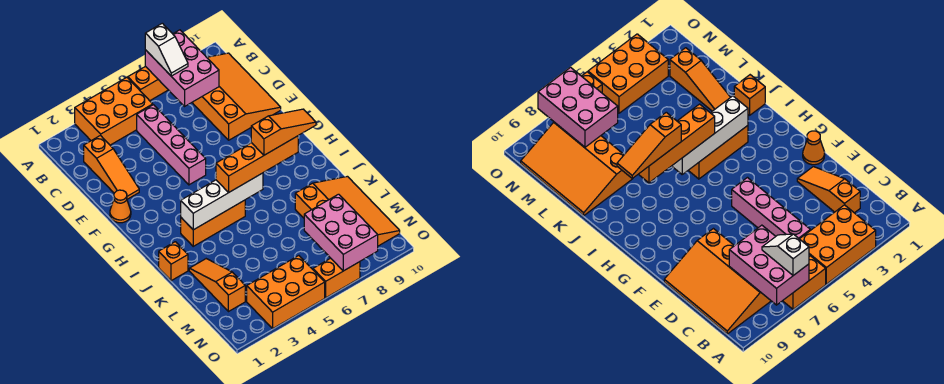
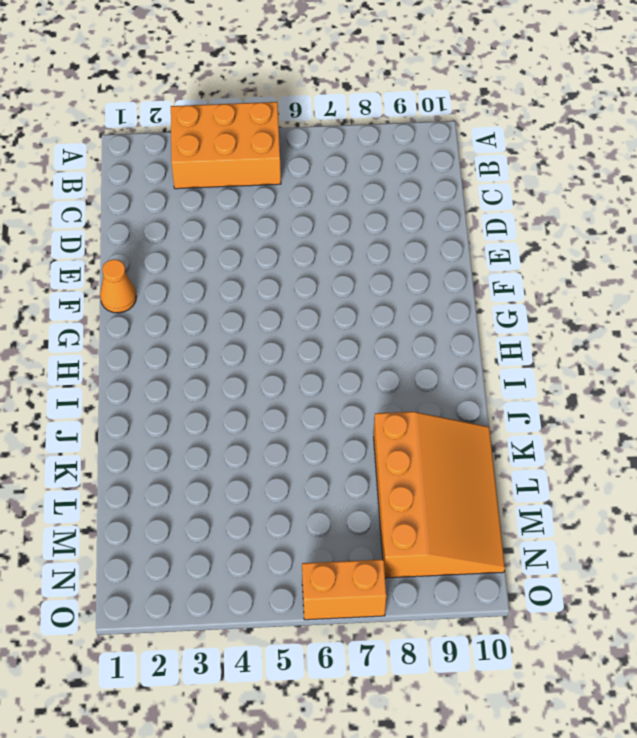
none -> orange 1x2 brick [128,66,168,101]
none -> orange 3x4 slope [192,53,281,140]
none -> orange 1x3 slope [84,135,139,199]

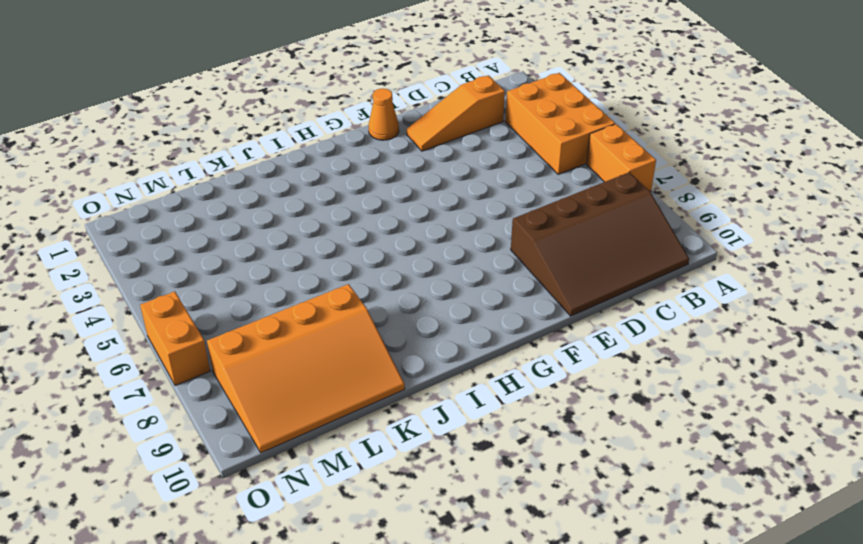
brown 3x4 slope [511,172,689,316] -> orange 3x4 slope [192,53,281,140]
none -> pink 1x4 brick [137,105,206,185]
none -> orange 1x3 brick [181,200,245,246]
none -> orange 1x1 brick [159,242,188,281]

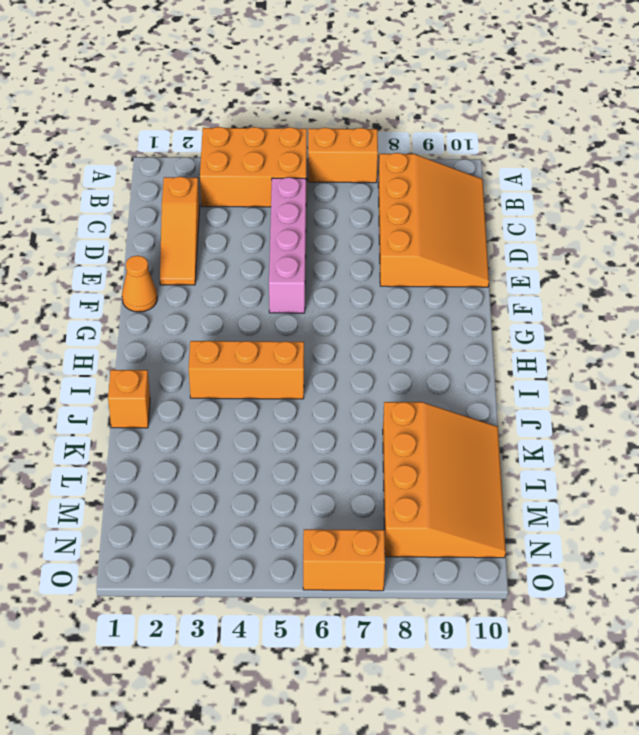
none -> orange 1x3 slope [189,259,245,312]
none -> orange 2x3 brick [247,256,325,328]
none -> pink 2x3 brick [145,30,219,106]

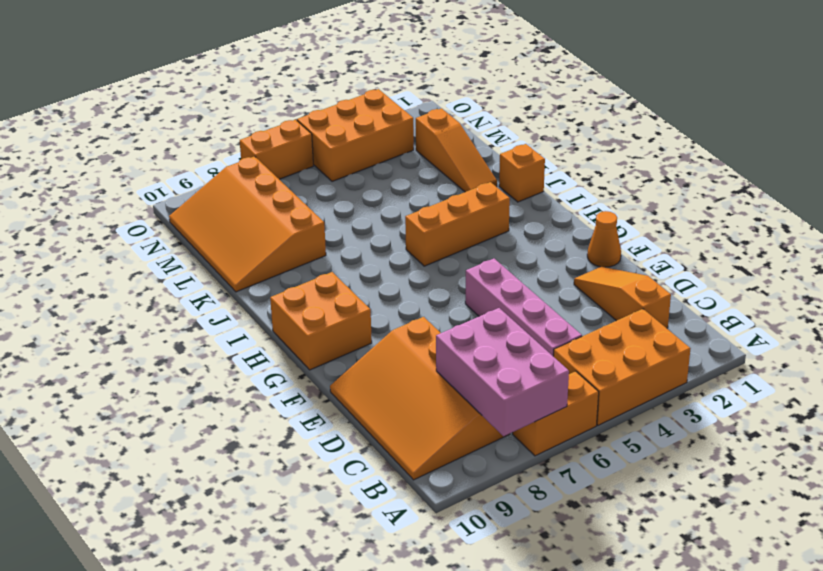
orange 2x2 brick [270,272,372,370] -> none
none -> white 1x4 brick [181,173,263,230]
none -> pink 2x3 brick [304,194,378,271]
none -> white 1x2 slope [145,23,188,76]

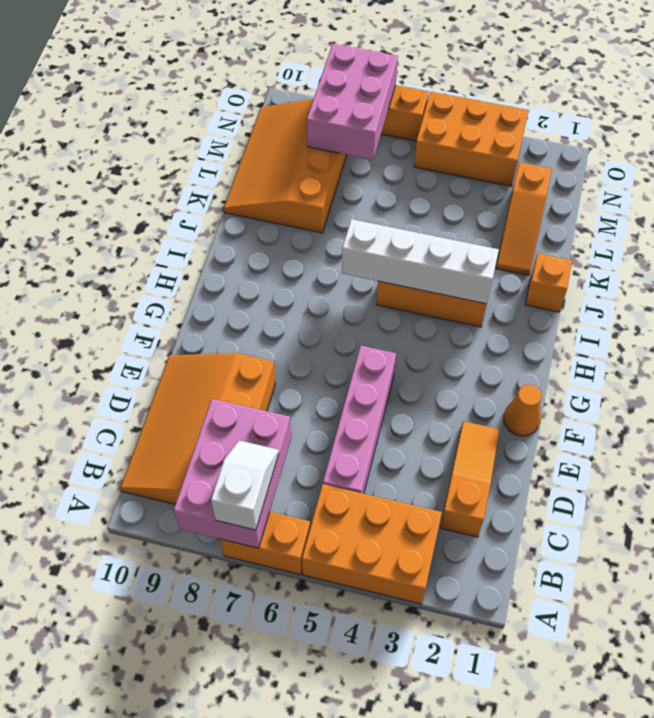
none -> orange 1x4 brick [216,136,298,193]
none -> orange 1x3 slope [251,109,316,155]

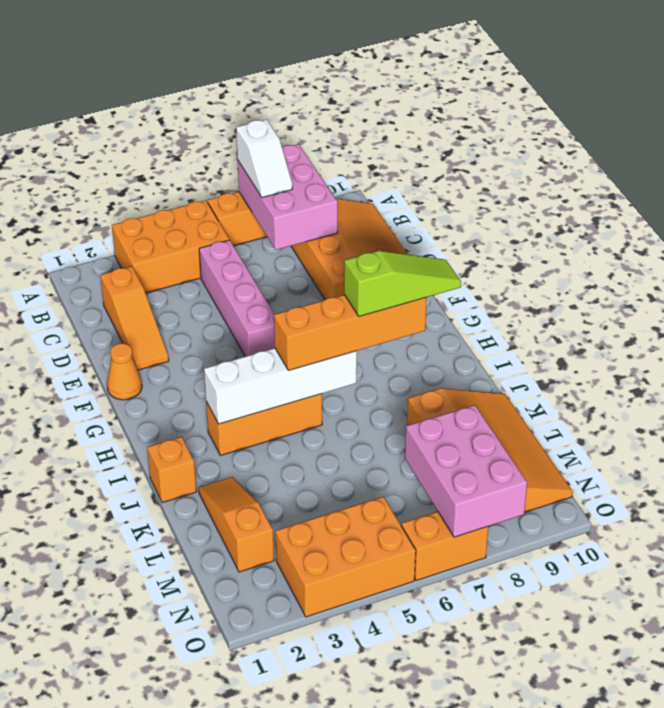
lime 1x3 slope [344,251,461,317] -> orange 1x3 slope [251,109,316,155]

